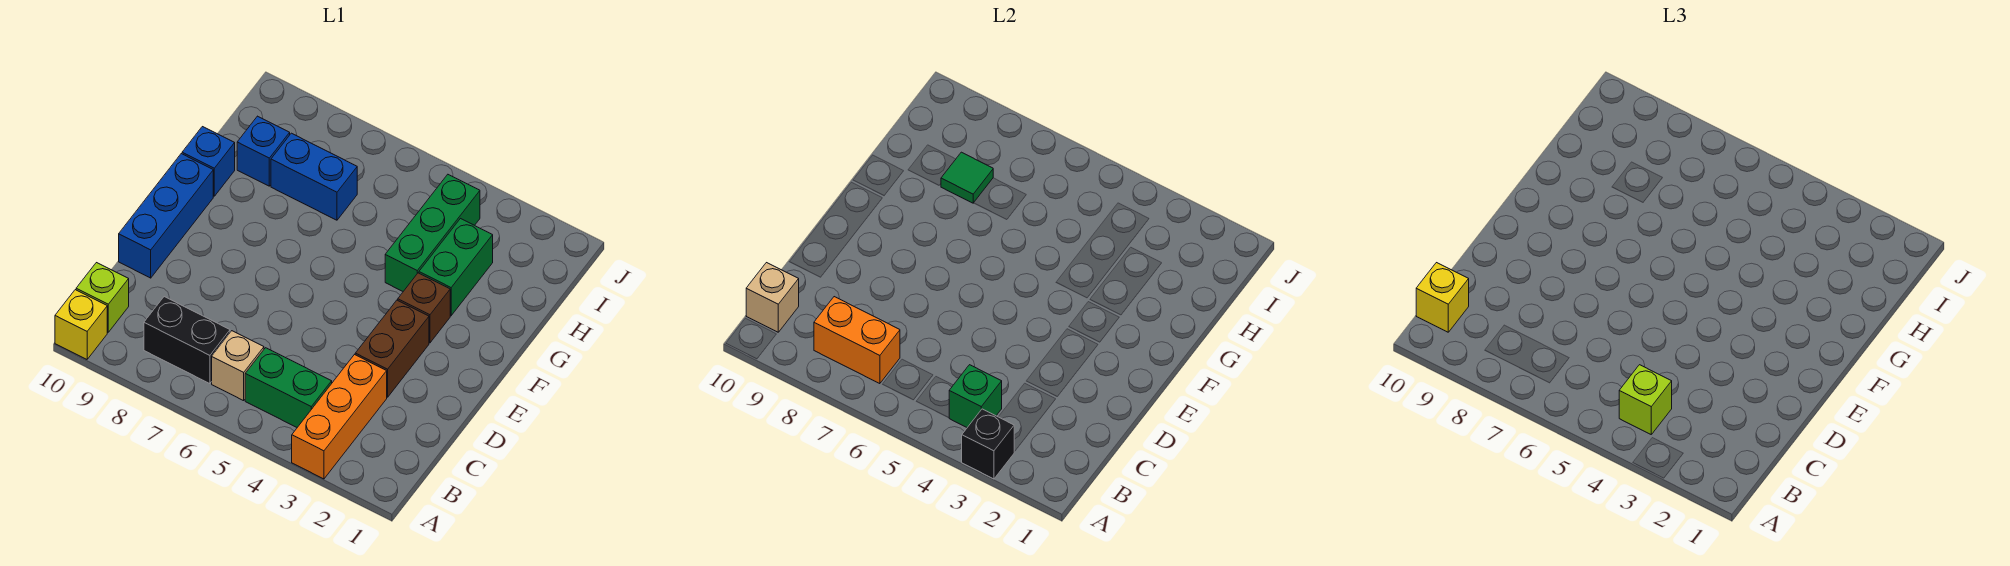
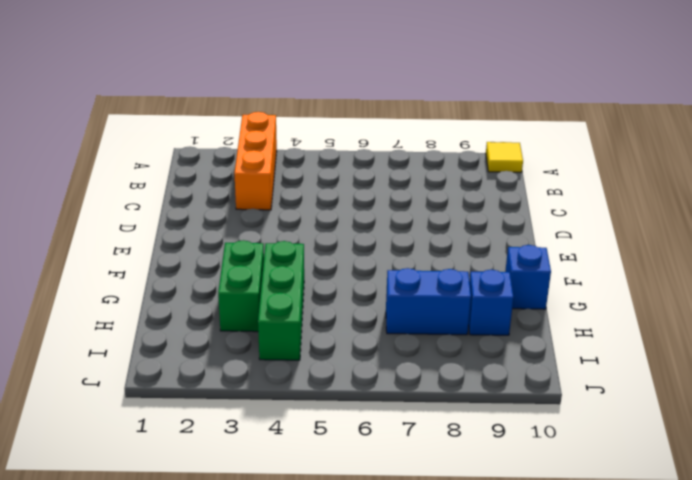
yellow 1x1 tile [486,142,523,172] -> yellow 1x1 brick [55,290,107,359]
none -> green 1x2 brick [245,348,332,427]
none -> tan 1x1 brick [212,331,264,401]
none -> black 1x2 brick [144,297,230,384]

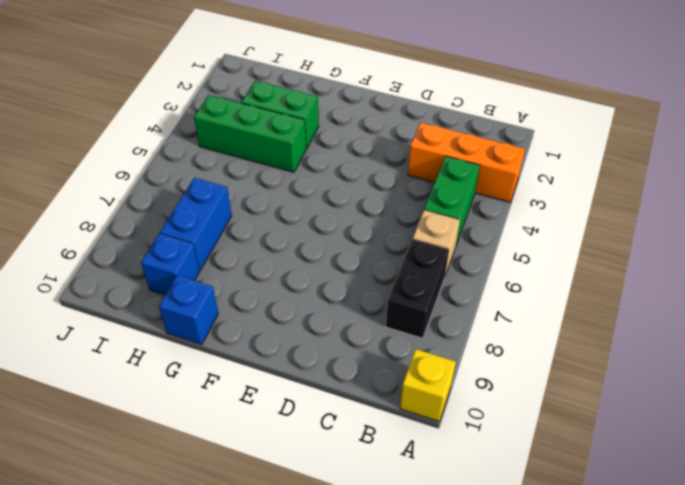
none -> lime 1x1 brick [76,263,129,332]
none -> brown 1x2 brick [355,300,429,397]
none -> blue 1x3 brick [119,154,213,278]

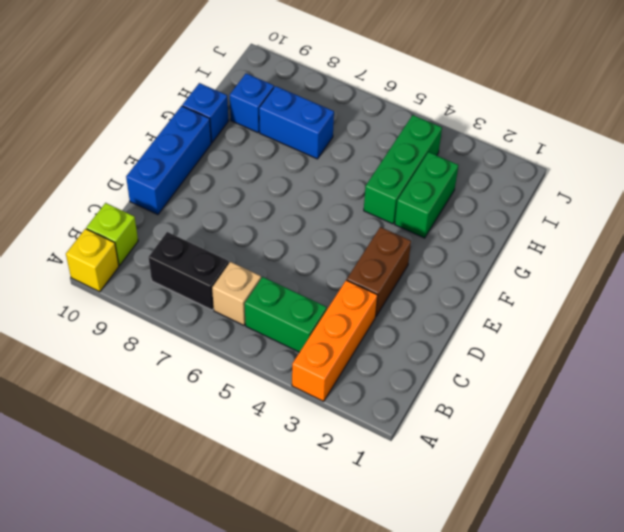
none -> brown 1x1 brick [398,273,450,343]
none -> black 1x1 brick [962,409,1014,479]
none -> green 1x1 brick [949,365,1002,427]

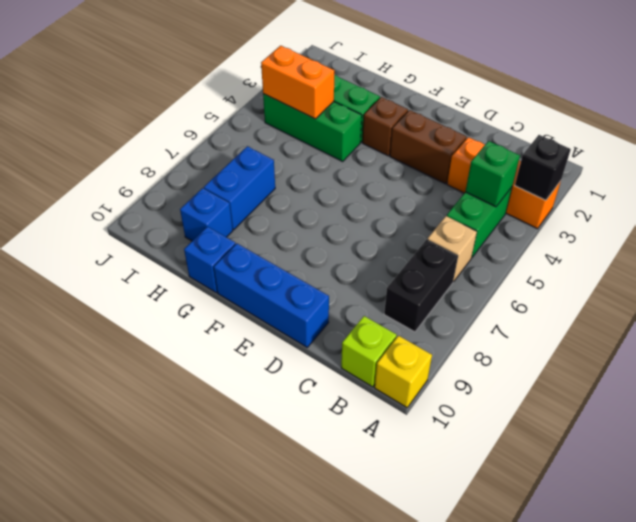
orange 1x2 brick [261,46,335,119] -> orange 1x2 brick turned to [814,297,900,384]
none -> tan 1x1 brick [746,263,799,332]
none -> green 1x1 tile [941,152,993,203]
none -> lime 1x1 brick [1619,365,1672,434]

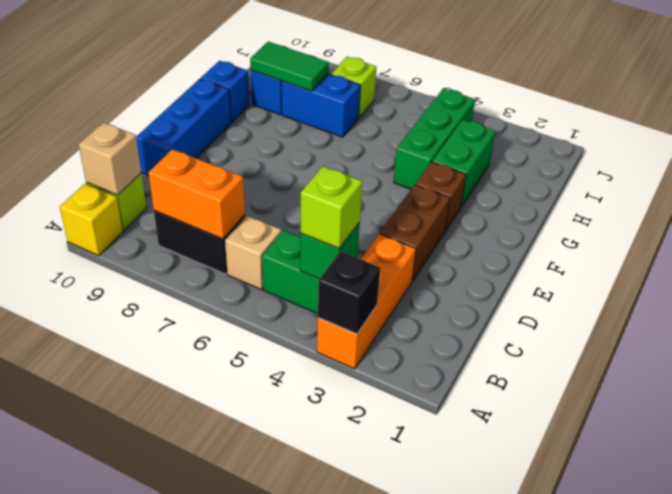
green 1x2 tile [250,42,329,91] -> green 1x1 tile [941,152,993,203]
lime 1x1 brick [331,57,376,118] -> none
none -> yellow 1x1 brick [1416,263,1469,332]

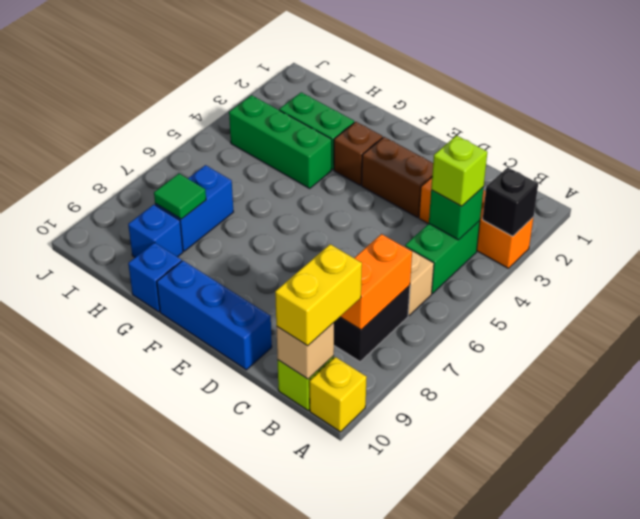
yellow 1x2 brick [275,244,362,346] -> yellow 1x1 brick [1416,263,1469,332]

